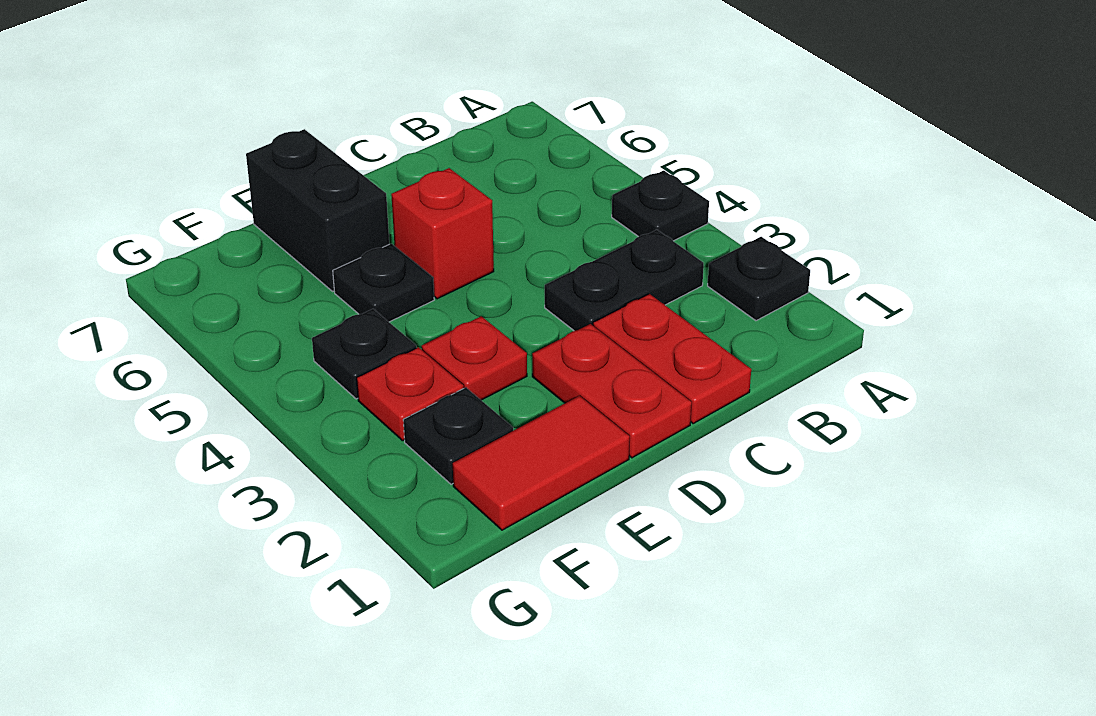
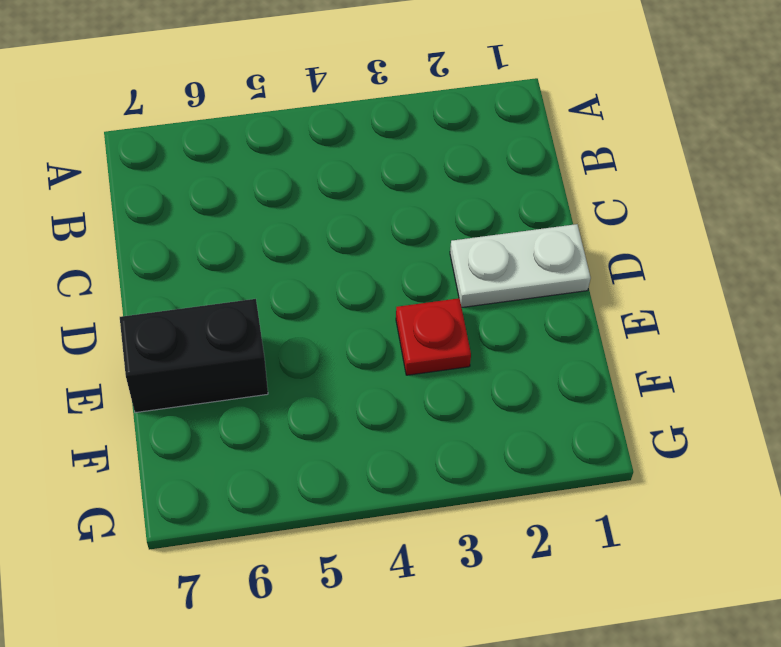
white 1x2 plate [450,224,591,307] -> red 1x2 plate [532,324,692,458]
none -> black 1x1 plate [708,237,810,321]
none -> black 1x1 plate [612,170,709,241]
none -> black 1x2 plate [545,230,704,331]

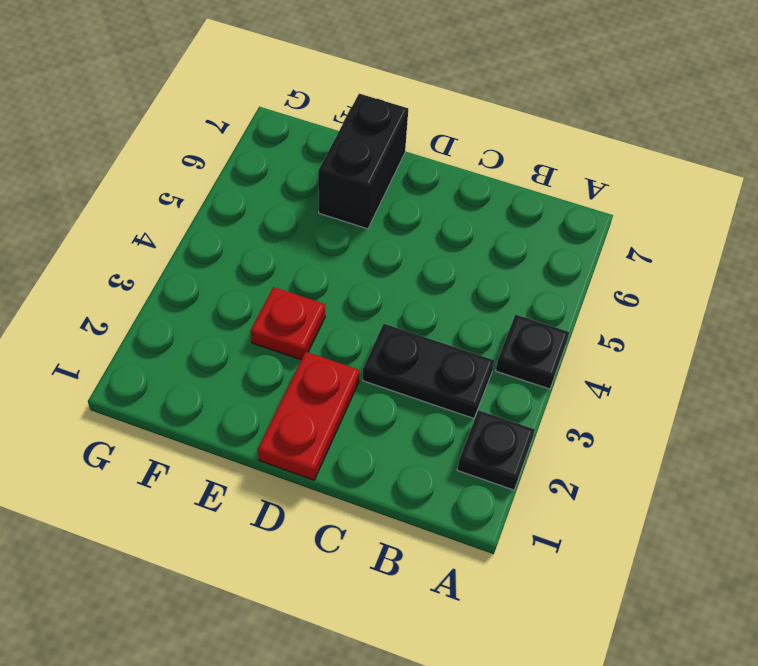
none -> red 1x2 plate [593,294,751,423]
none -> red 1x1 brick [391,168,494,299]
none -> red 1x2 tile [453,396,630,530]

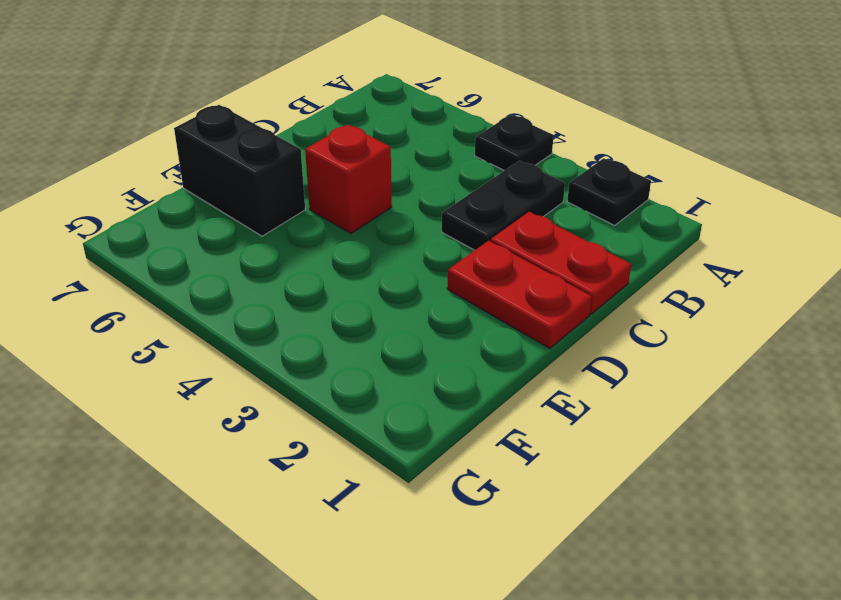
none -> red 1x2 tile [453,396,630,530]
none -> red 1x1 plate [422,316,527,400]
none -> black 1x1 plate [333,244,434,322]

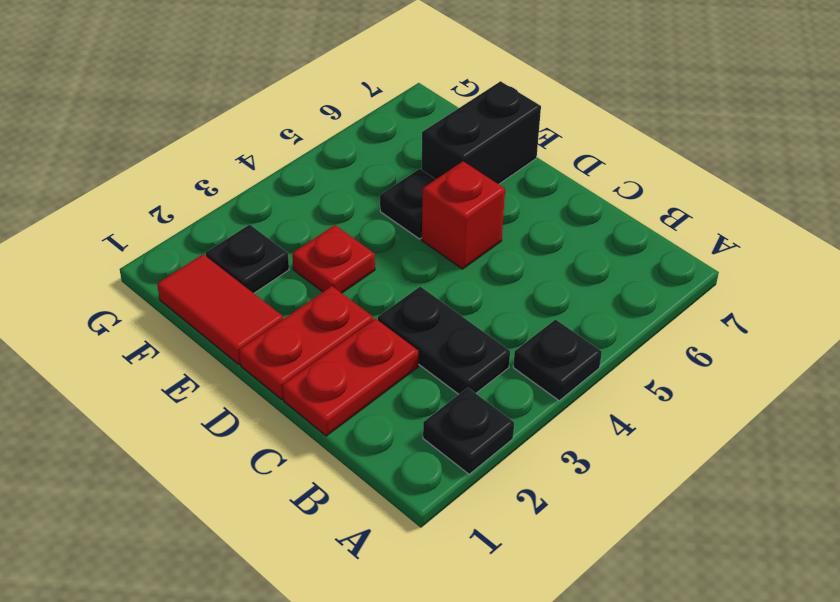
none -> red 1x1 plate [357,347,464,441]
none -> black 1x1 plate [312,309,416,399]

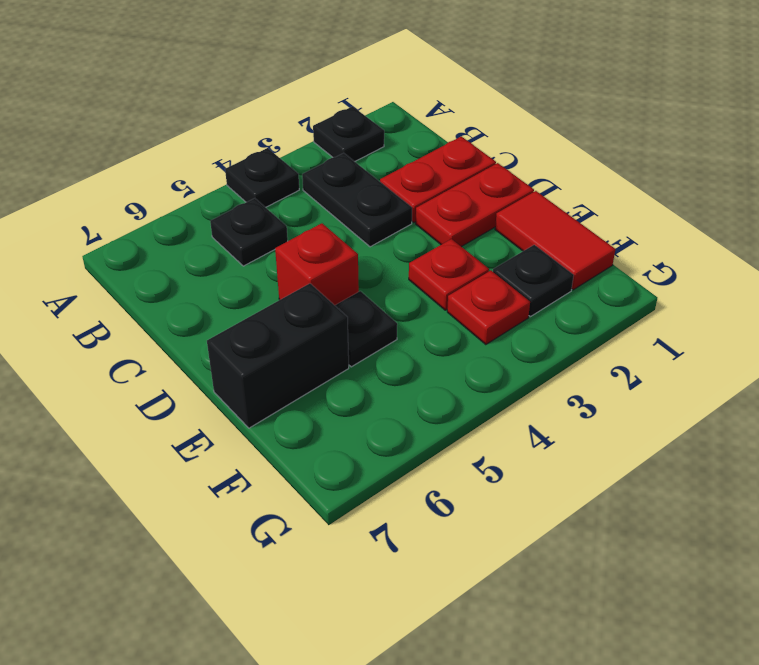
black 1x1 plate [210,198,288,266] -> black 1x1 plate moved to [312,309,416,399]

